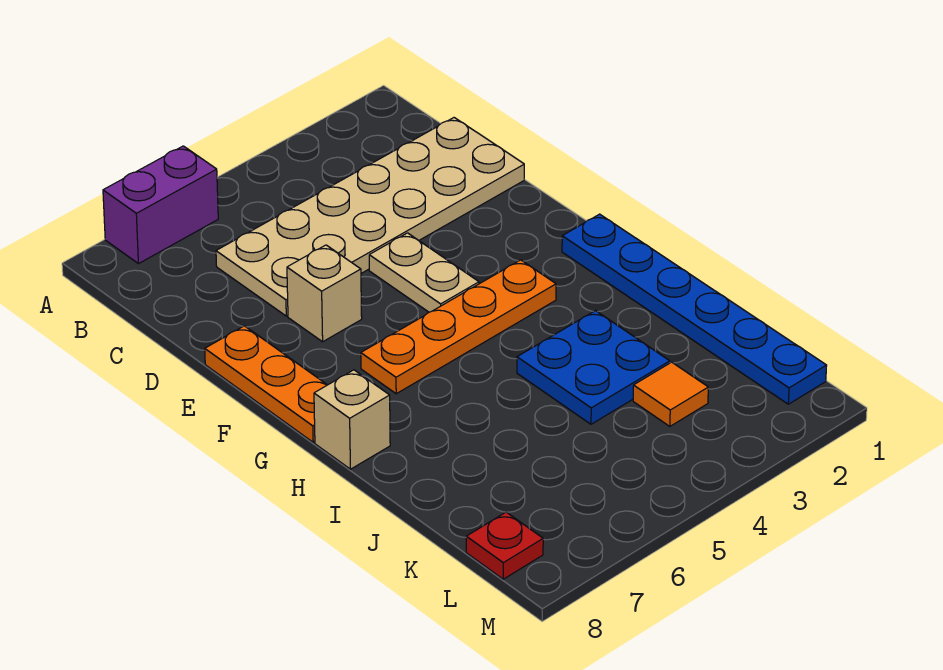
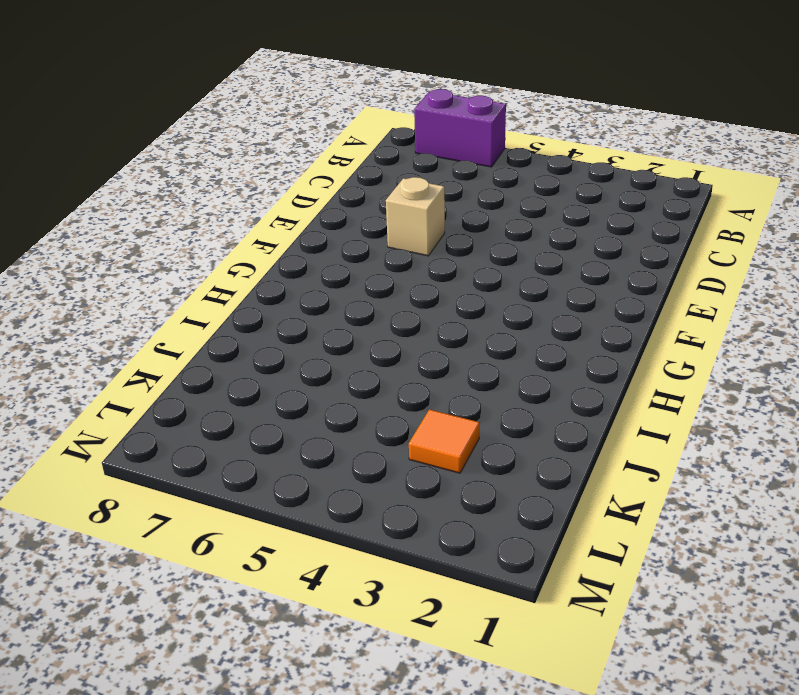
none -> tan 2x6 plate [216,118,524,316]
none -> tan 1x2 plate [369,233,479,312]

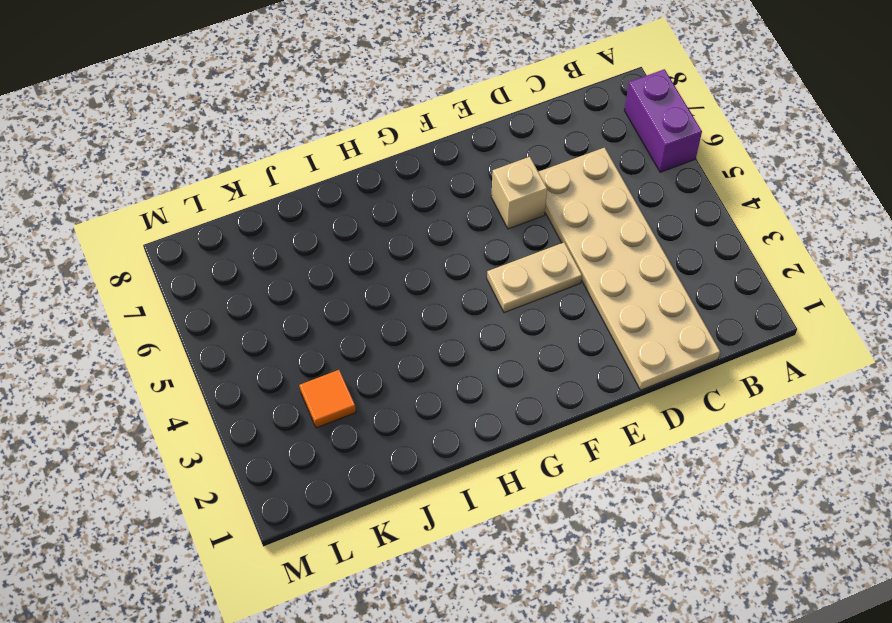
none -> orange 1x3 plate [205,326,327,442]
none -> blue 1x6 plate [562,214,827,404]

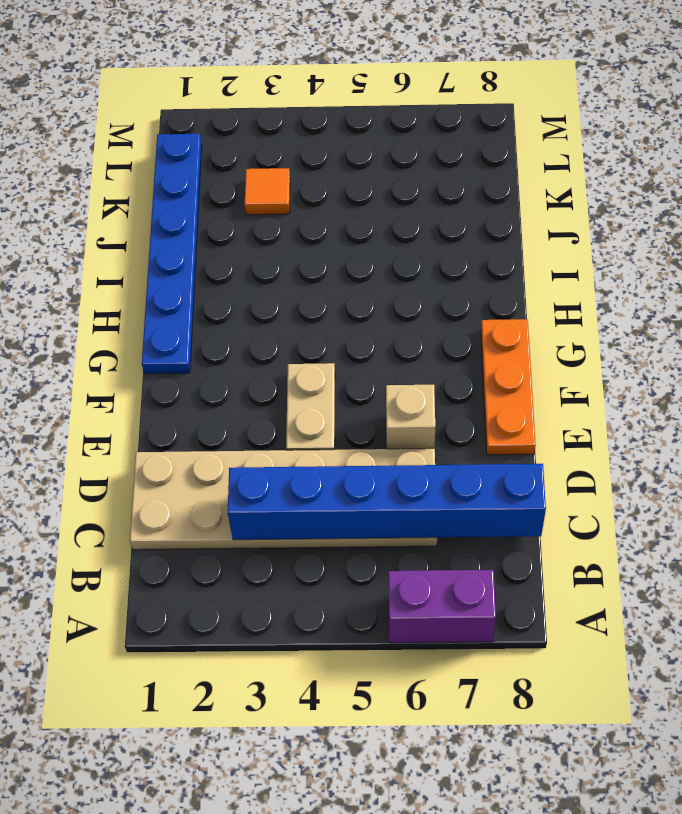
blue 1x6 brick [228,464,546,540] -> none
none -> orange 1x4 plate [361,260,556,394]
none -> tan 1x1 brick [314,370,390,469]

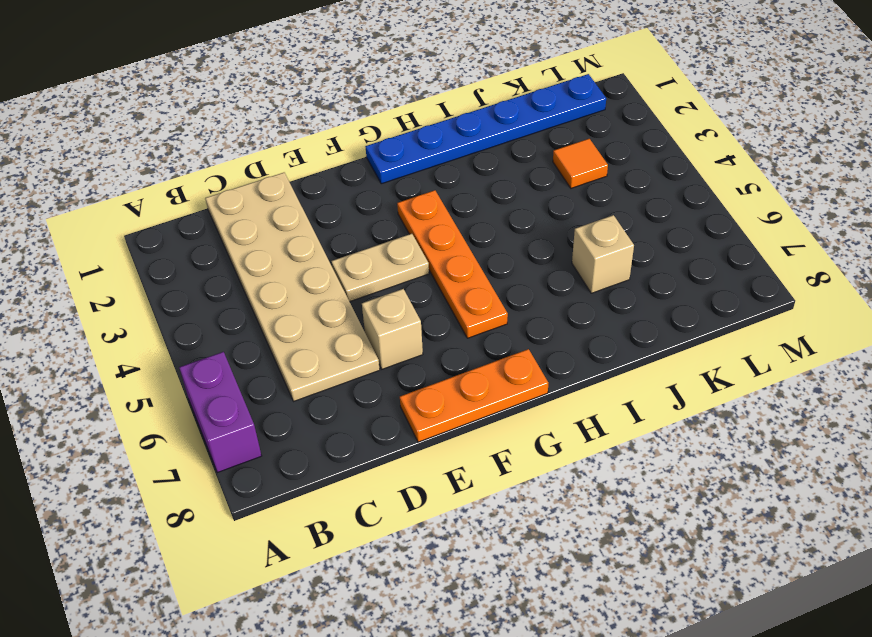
tan 1x1 brick [572,215,634,293] -> tan 1x1 brick moved to [314,370,390,469]
none -> blue 2x2 plate [517,311,670,424]
none -> red 1x1 plate [466,512,543,579]

